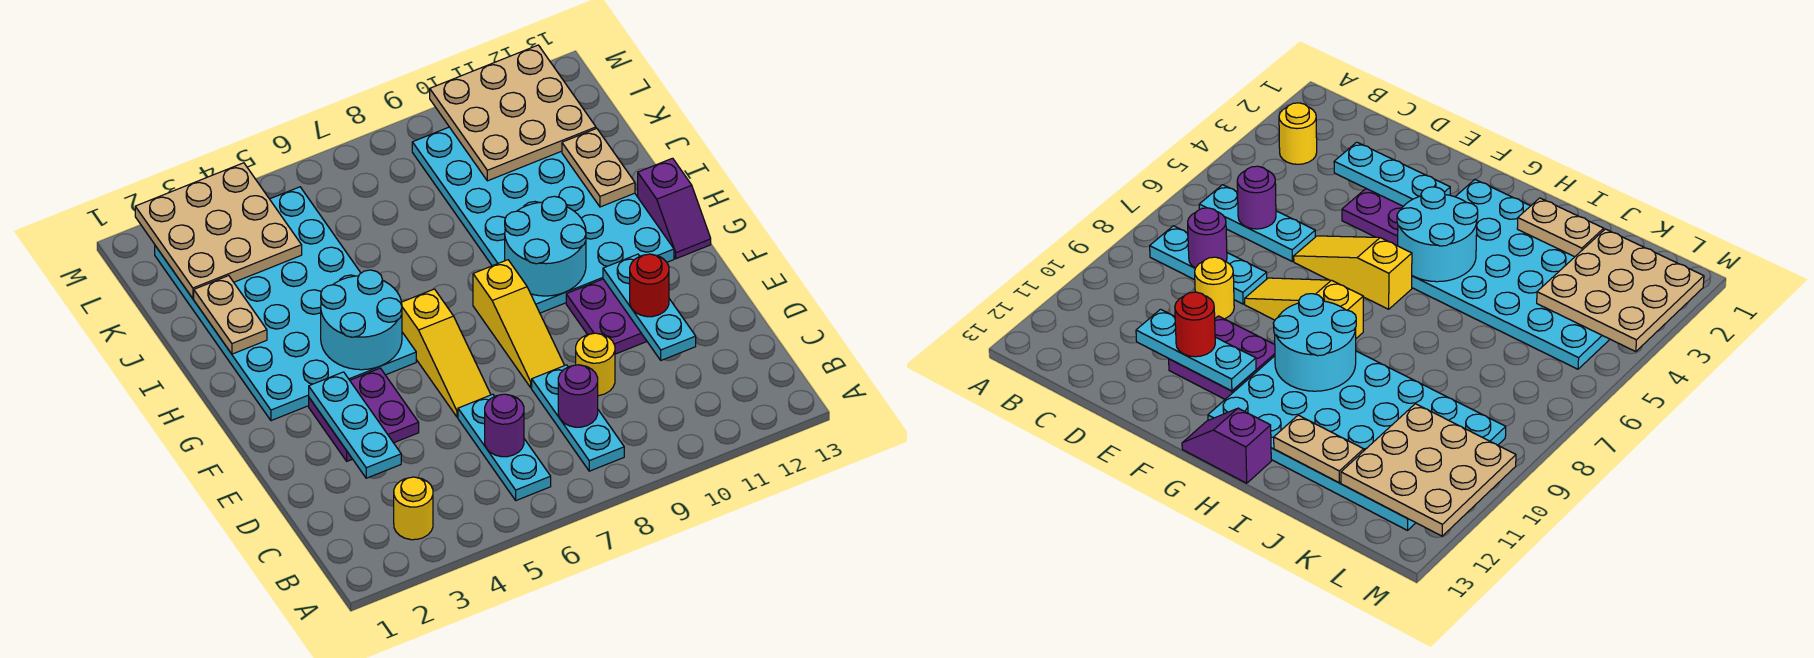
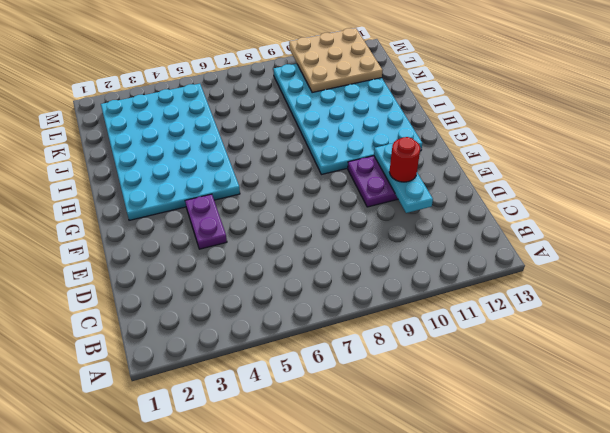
purple 1x2 plate [185,194,227,249] -> purple 2x2 plate [309,368,419,461]
none -> yellow 1x1 round brick [394,477,433,540]
none -> cyan 1x3 plate [458,394,551,500]
none -> cyan 1x3 plate [532,365,624,471]

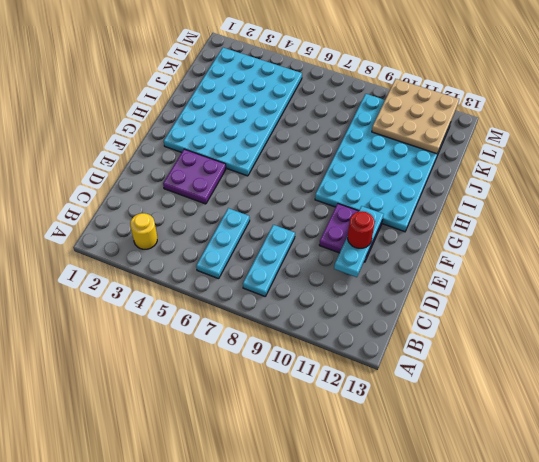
none -> yellow 1x1 round brick [576,333,615,396]
none -> yellow 1x3 slope [402,289,491,417]
none -> yellow 1x3 slope [473,260,565,388]

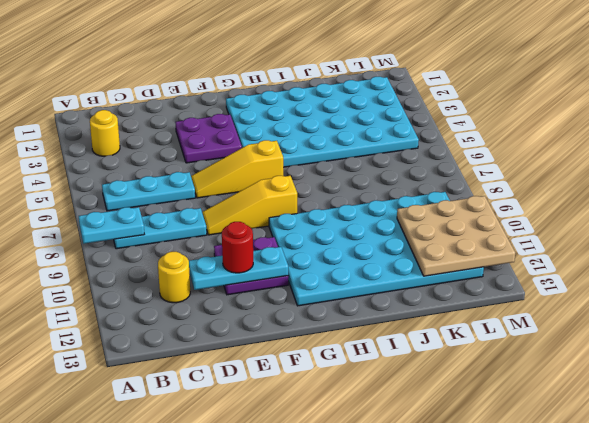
cyan 1x2 plate [79,207,144,244] -> none
yellow 1x1 round brick [158,252,190,303] -> yellow 1x1 round brick moved to [576,333,615,396]
none -> purple 1x2 slope [638,158,711,259]
none -> purple 1x1 round brick [485,394,524,457]
none -> purple 1x1 round brick [558,365,598,427]

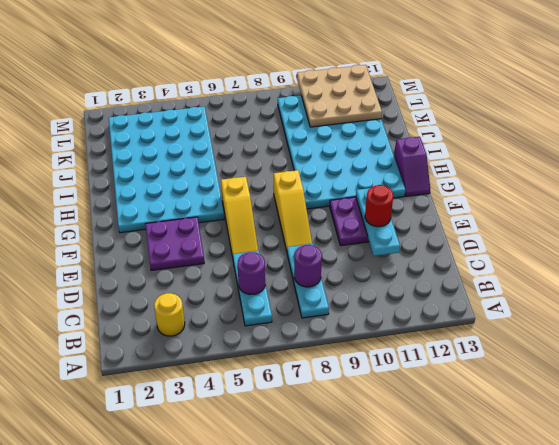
none -> yellow 1x1 round brick [576,333,615,396]
none -> cyan 1x3 plate [309,372,401,478]
none -> cyan 2x2 round brick [321,270,402,370]

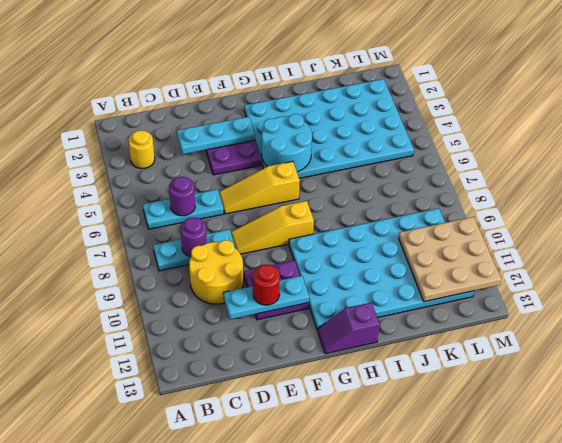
yellow 2x2 round brick [189,240,243,304] -> yellow 1x1 round brick [576,333,615,396]
none -> cyan 2x2 round brick [505,196,586,296]
none -> tan 1x2 plate [194,276,267,354]
none -> tan 1x2 plate [562,128,635,207]

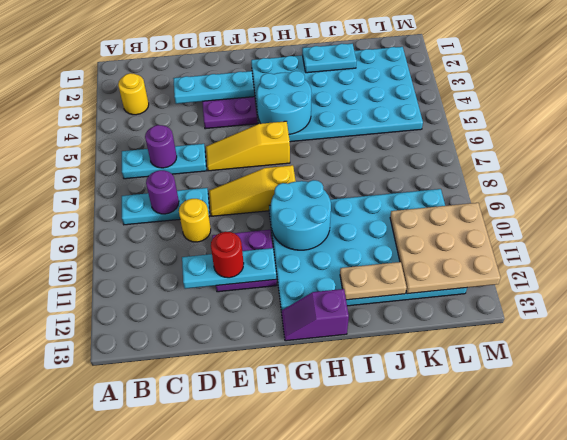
cyan 1x2 plate [302,44,357,73] -> tan 1x2 plate [194,276,267,354]
none -> tan 3x3 plate [135,163,302,298]

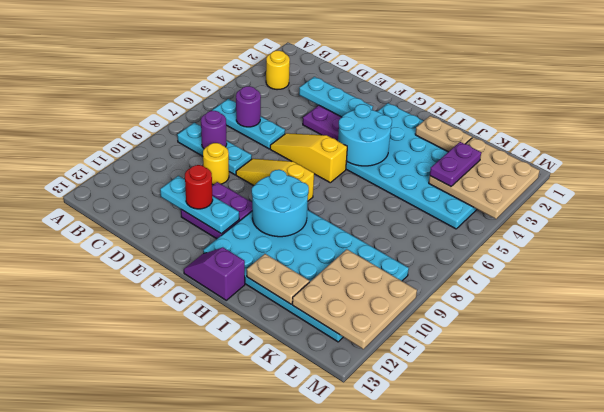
purple 1x2 plate [430,142,481,186] -> none

